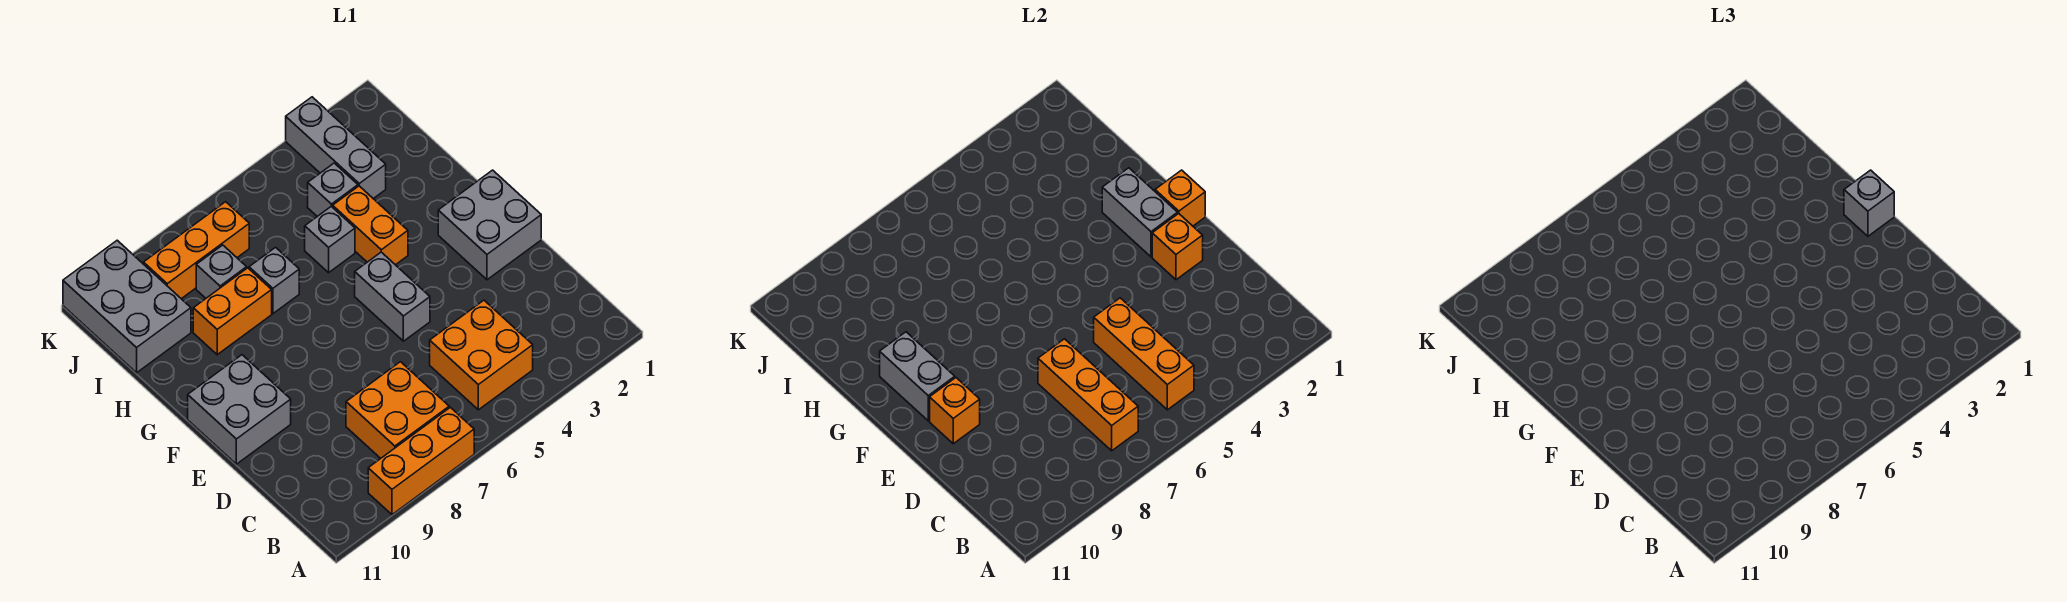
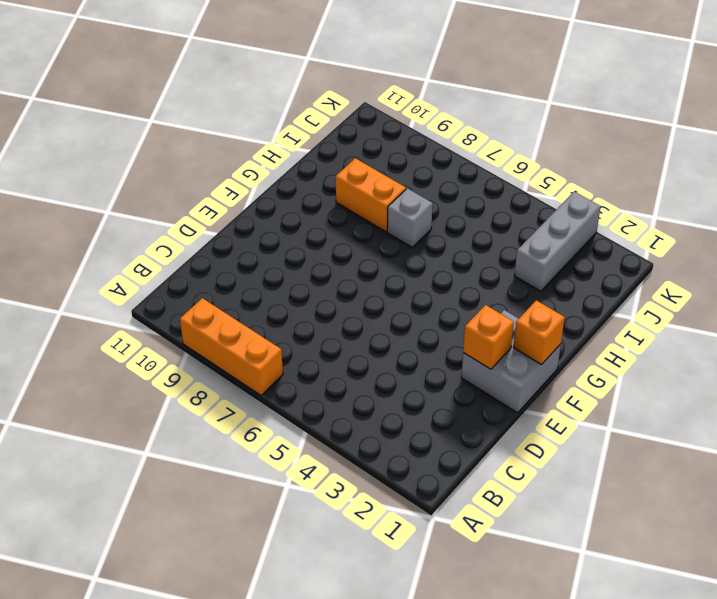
none -> orange 2x2 brick [430,300,533,410]
none -> orange 2x2 brick [346,362,449,458]
none -> grey 1x2 brick [355,252,430,341]

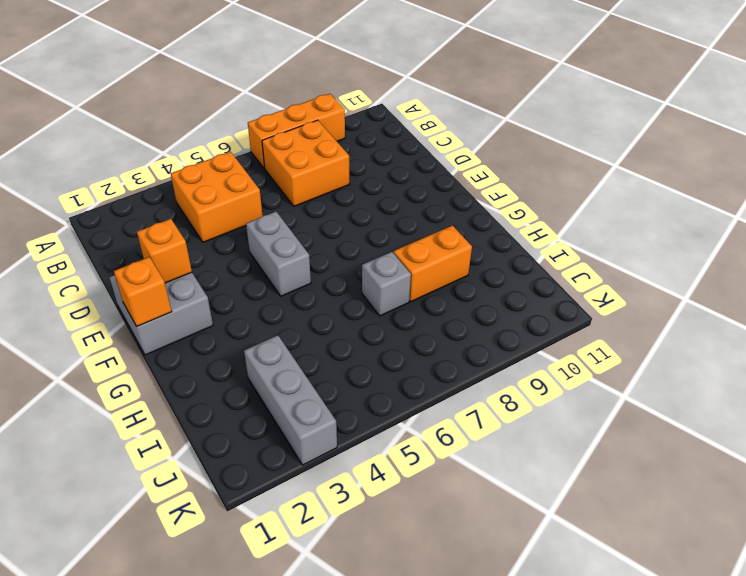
none -> grey 2x2 brick [188,355,291,464]
none -> orange 1x2 brick [333,186,408,265]
none -> grey 1x1 brick [305,206,355,273]

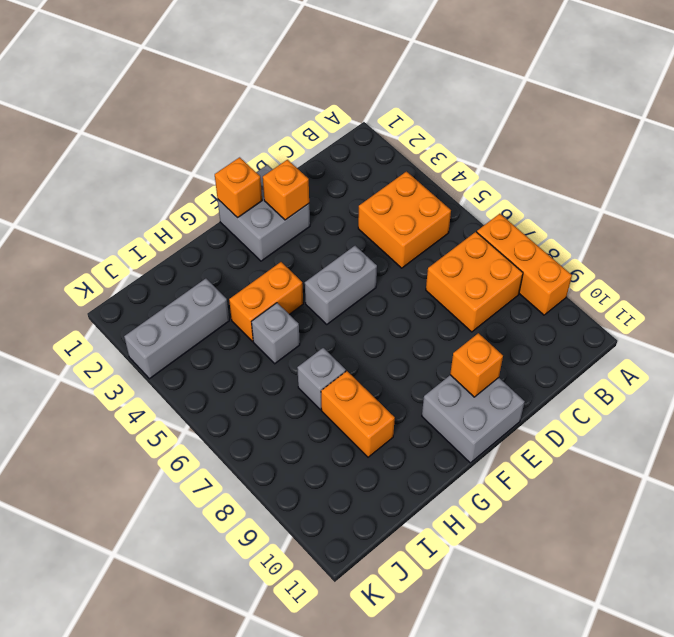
none -> grey 1x1 brick [308,163,358,216]
none -> grey 1x1 brick [196,245,247,298]
none -> grey 2x3 brick [63,240,191,373]

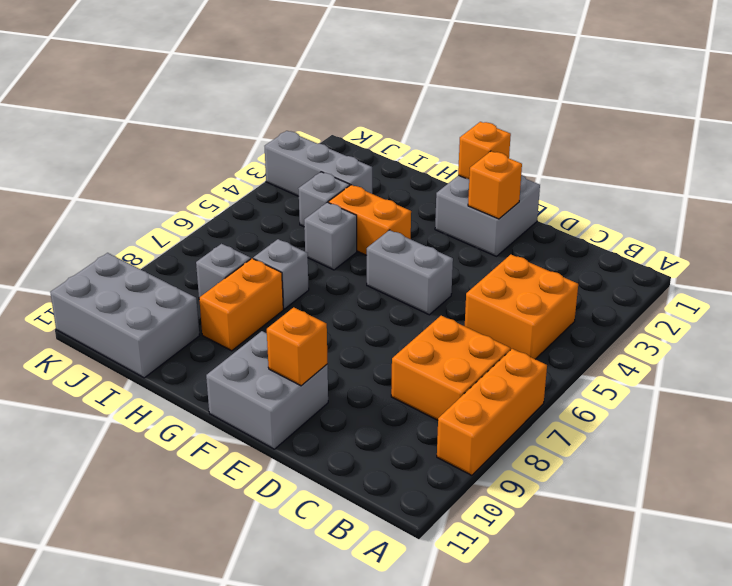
none -> orange 1x3 brick [144,202,249,299]
none -> orange 1x3 brick [1094,298,1194,410]
none -> orange 1x3 brick [1038,339,1138,451]

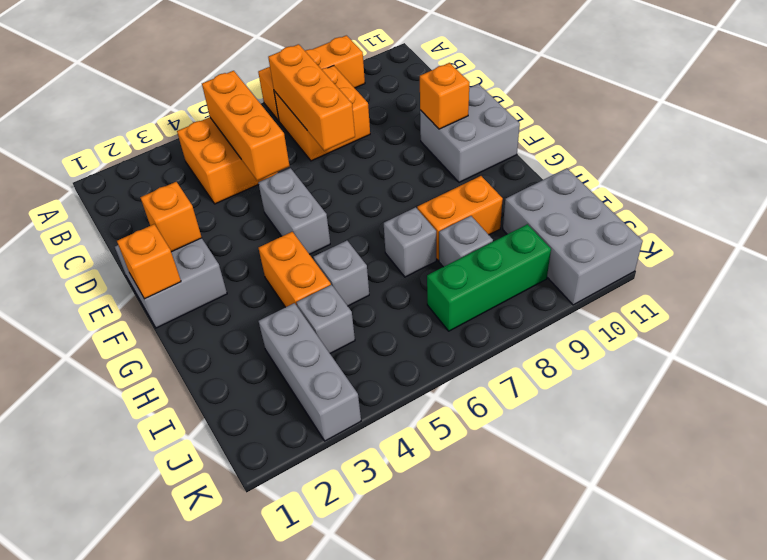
green 1x3 brick [427,224,551,331] -> orange 1x3 brick [144,202,249,299]
none -> grey 1x2 brick [1102,168,1178,257]
none -> grey 1x2 brick [880,332,955,421]
none -> grey 1x1 brick [1844,170,1894,236]

